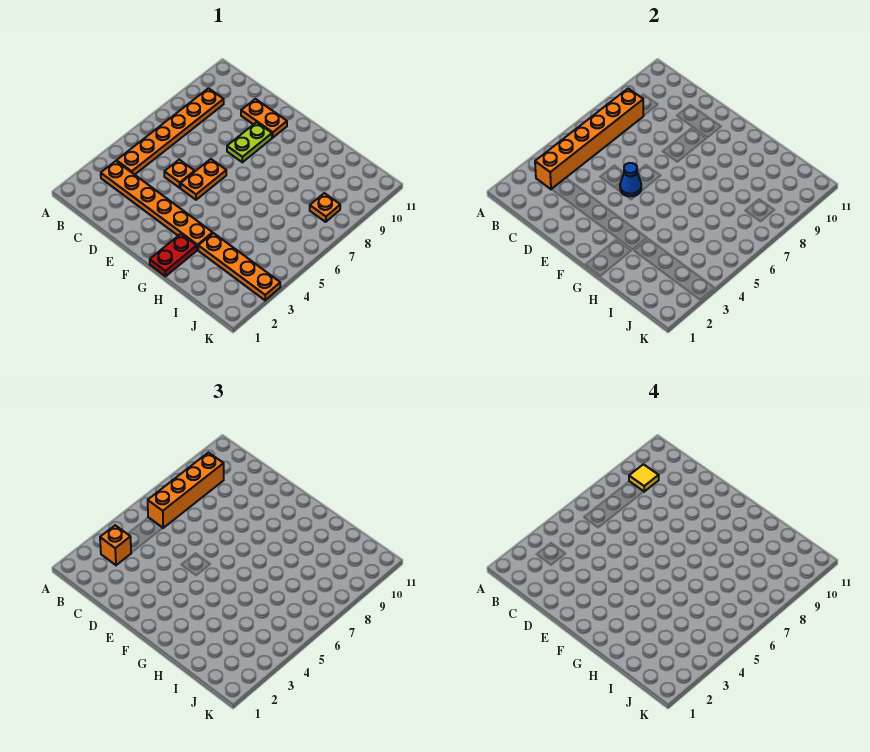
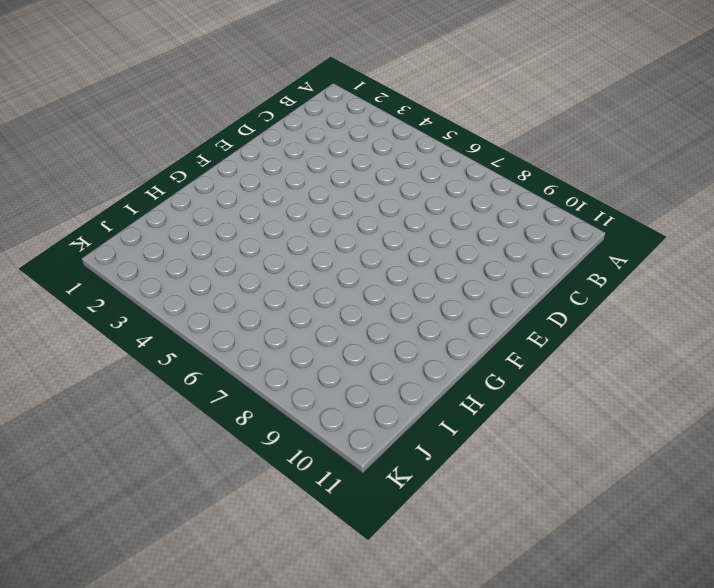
none -> orange 1x6 plate [101,161,213,250]
none -> orange 1x6 plate [117,88,224,175]
none -> orange 1x1 plate [164,160,195,188]

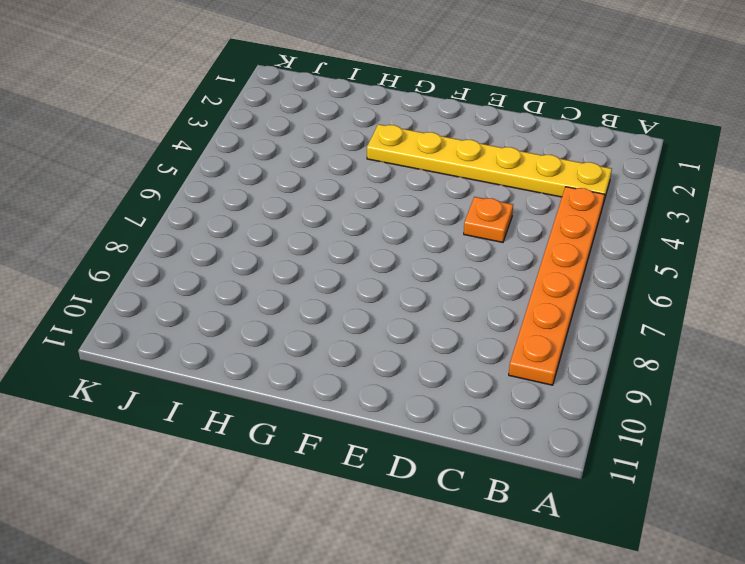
yellow 1x6 plate [367,124,612,204] -> orange 1x6 plate [101,161,213,250]
none -> orange 1x2 plate [241,99,287,138]
none -> orange 1x2 plate [181,159,226,200]
none -> lime 1x2 plate [227,122,272,162]

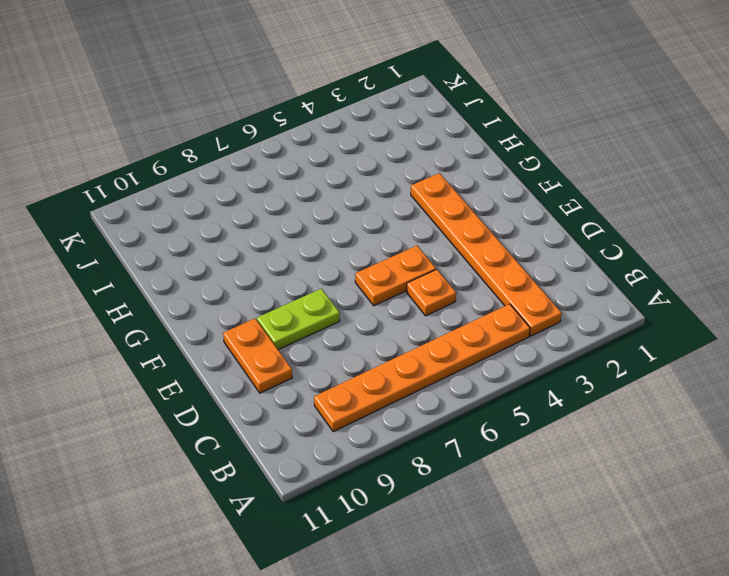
none -> red 1x2 plate [150,234,197,276]
none -> orange 1x4 plate [198,233,280,300]
none -> orange 1x1 plate [310,193,340,222]

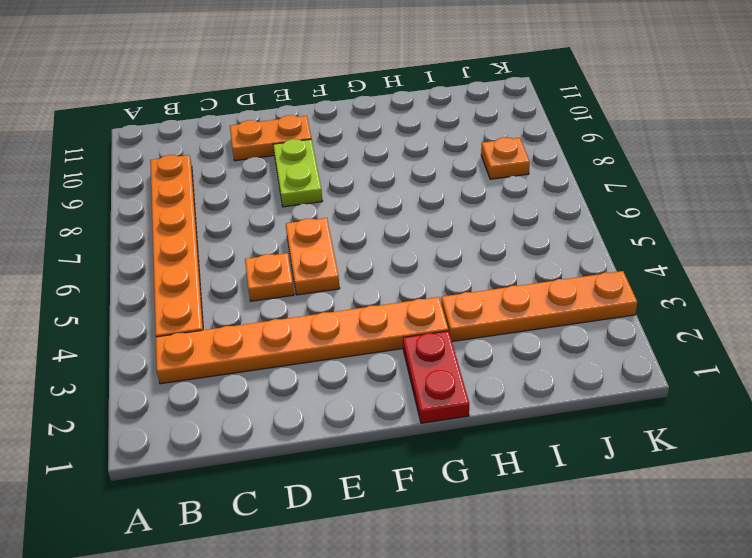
none -> orange 1x6 brick [535,88,643,189]
none -> blue 1x1 cone [620,163,641,196]
none -> orange 1x1 brick [100,525,131,565]

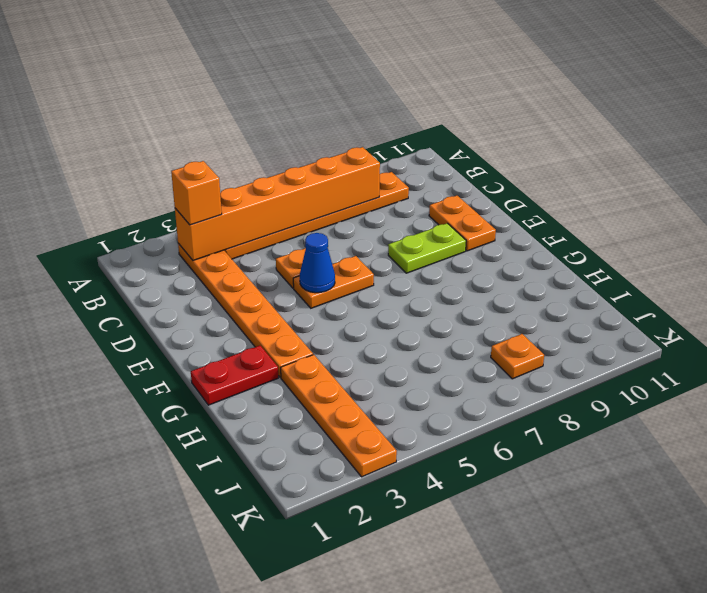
none -> orange 1x4 brick [148,453,224,528]
none -> yellow 1x1 tile [629,464,659,492]

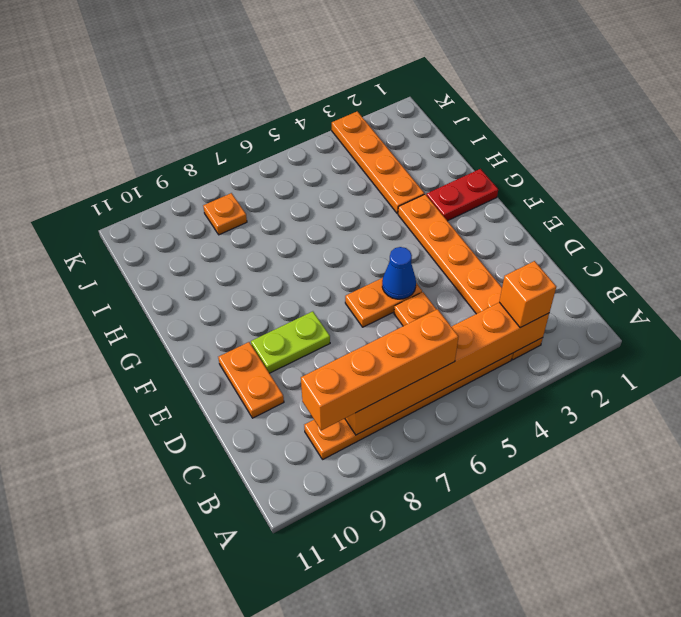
none -> yellow 1x1 tile [629,464,659,492]

